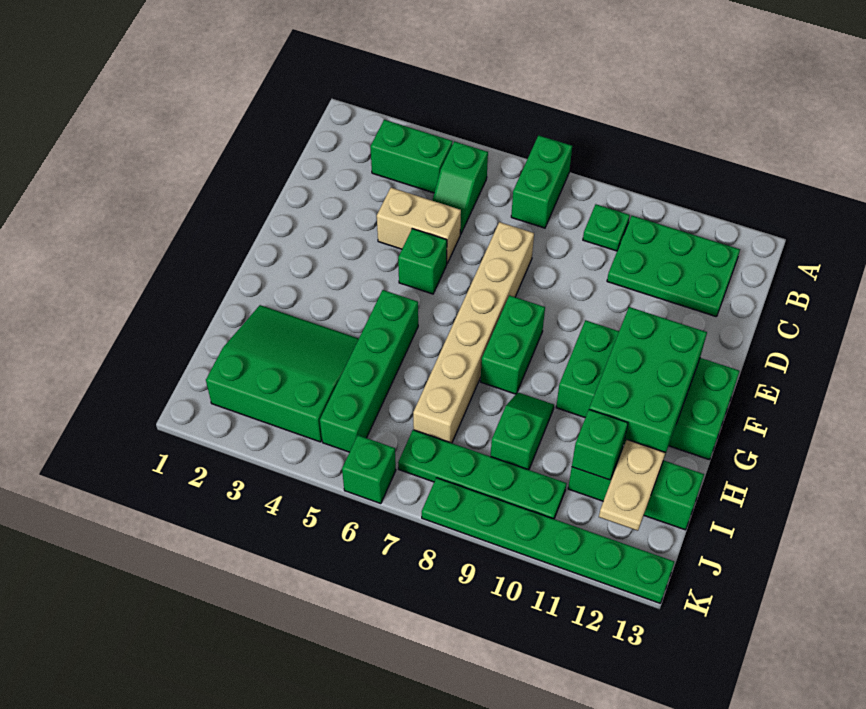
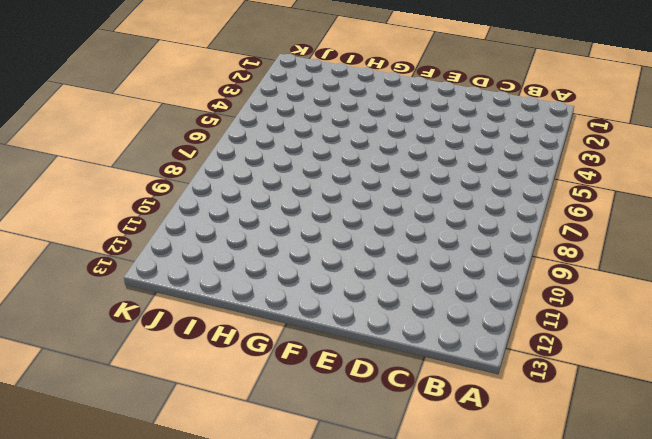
none -> green 1x2 brick [511,135,572,228]
none -> green 1x2 brick [370,120,453,193]
none -> green 1x2 slope [432,141,488,234]

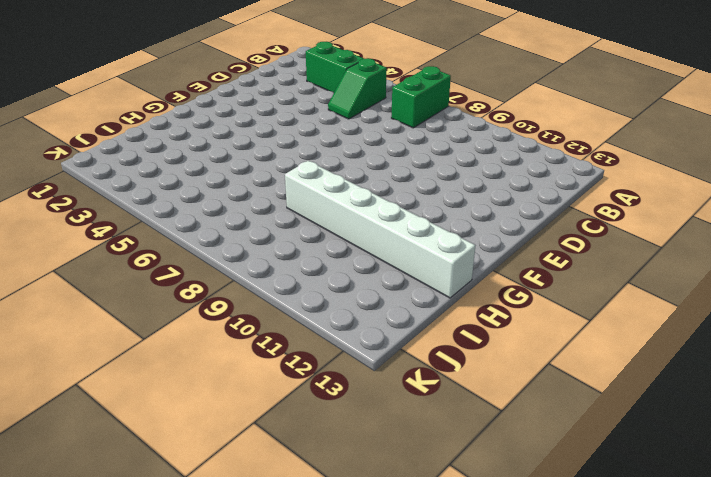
white 1x6 brick [285,161,476,298] -> green 1x2 slope [491,392,554,470]
none -> green 1x1 plate [583,204,630,251]
none -> green 2x3 plate [607,216,740,317]
none -> tan 1x2 brick [377,188,461,263]

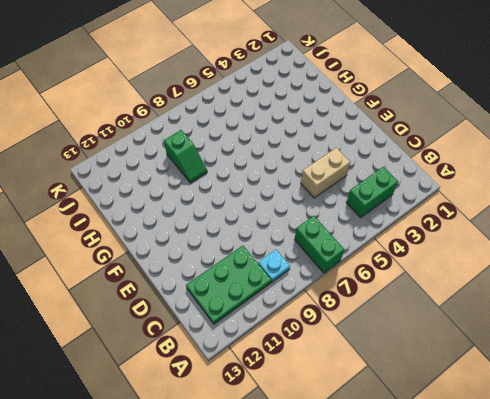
cyan 1x1 plate [258,250,290,282] -> green 1x1 plate [583,204,630,251]
none -> green 1x2 slope [432,141,488,234]
none -> tan 1x6 brick [413,222,534,443]
none -> green 1x1 brick [398,229,447,294]

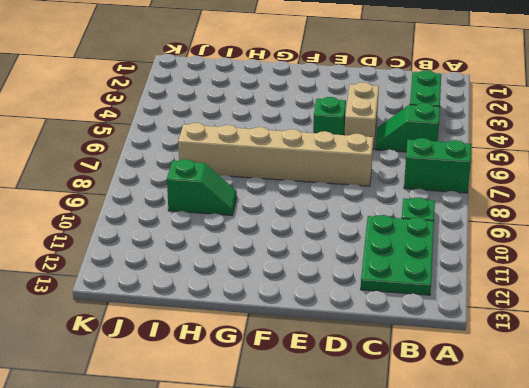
none -> green 1x2 brick [481,295,545,394]
none -> green 2x4 brick [556,320,739,460]
none -> green 1x4 brick [320,290,418,452]

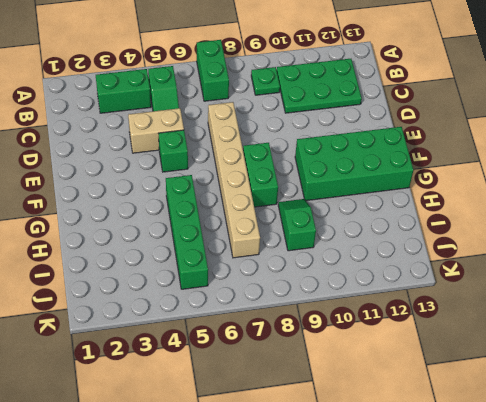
none -> green 3x3 slope [206,305,359,442]
none -> green 1x3 brick [568,447,704,530]
none -> green 1x4 plate [398,430,567,519]

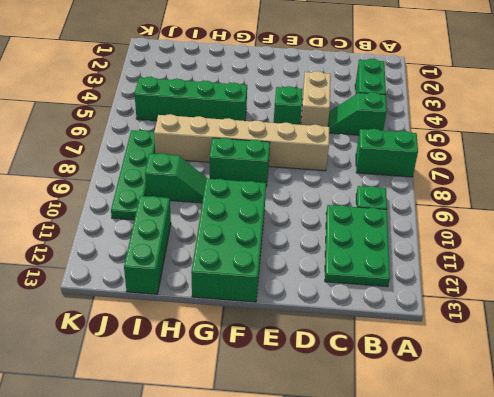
none -> green 3x3 slope [206,305,359,442]
none -> green 1x1 brick [342,435,396,504]
none -> green 1x6 plate [422,478,674,603]

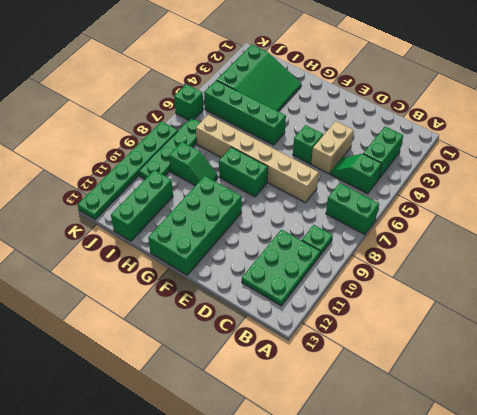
none -> green 2x3 brick [589,307,707,454]
none -> green 1x1 brick [572,410,628,480]
none -> tan 1x2 plate [599,440,665,531]

